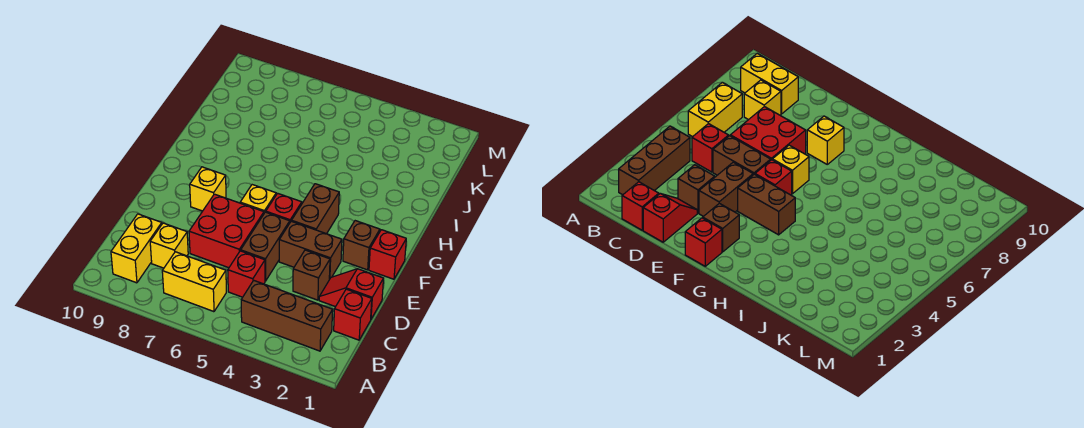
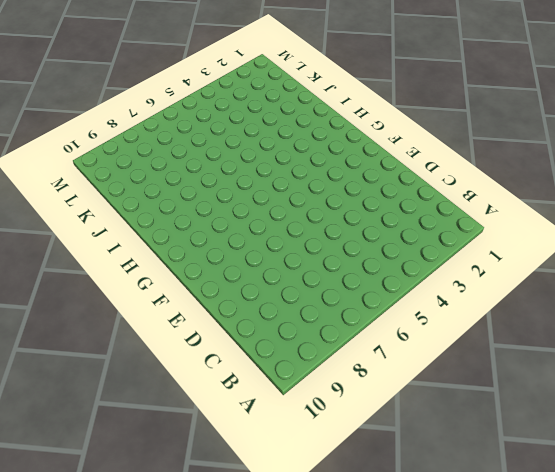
none -> brown 1x3 brick [241,281,333,351]
none -> yellow 1x2 brick [162,252,226,312]
none -> yellow 1x2 brick [111,214,162,283]

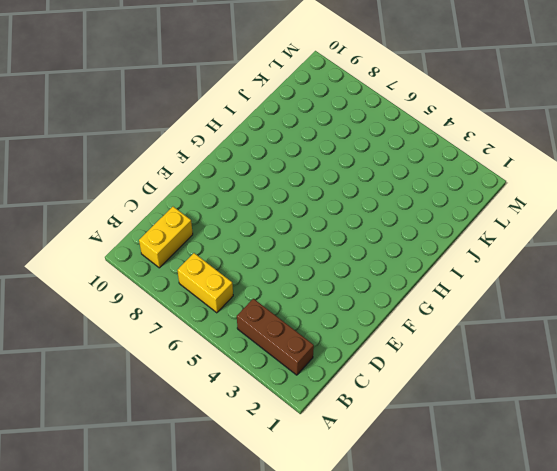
none -> red 1x1 brick [334,289,372,340]
none -> red 1x1 brick [228,251,265,297]
none -> yellow 1x1 brick [150,223,188,268]

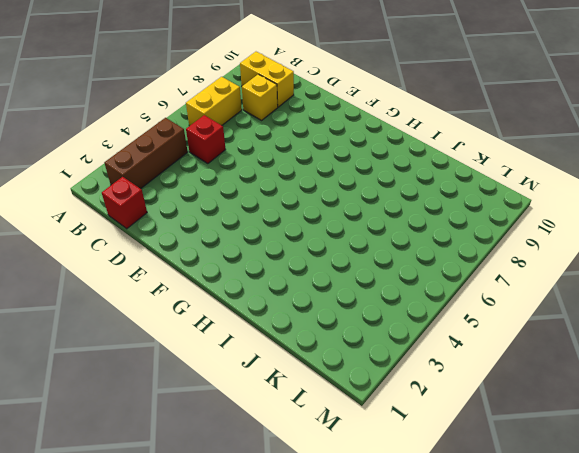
none -> red 1x2 slope [319,269,384,319]
none -> brown 1x1 brick [293,250,330,300]
none -> brown 1x2 brick [241,212,290,281]

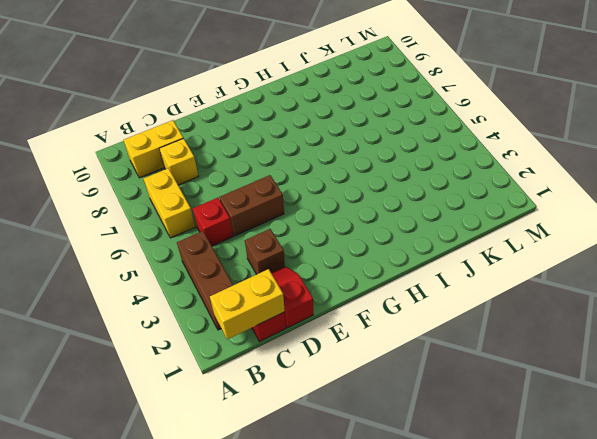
yellow 1x2 brick [210,269,285,339] -> none
none -> red 2x2 brick [189,194,264,268]
none -> brown 1x2 brick [279,221,342,279]
none -> red 1x1 brick [369,230,406,279]

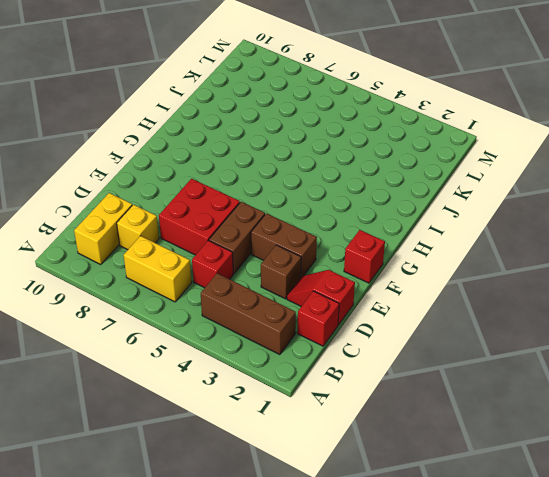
none -> brown 1x1 brick [343,221,380,270]
none -> brown 1x2 brick [292,184,339,234]
none -> red 1x1 brick [266,193,302,222]

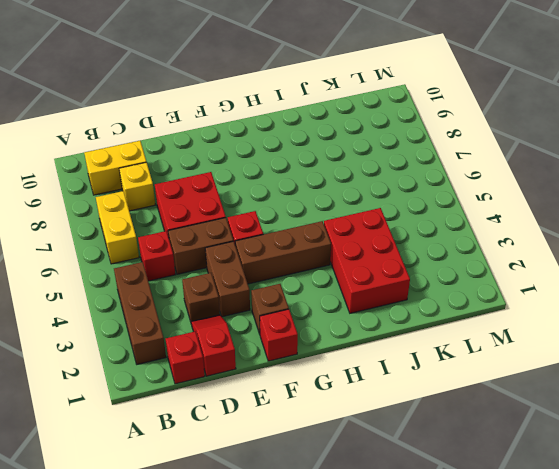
brown 1x3 brick [235,221,331,284] -> brown 1x2 brick [292,184,339,234]
red 2x3 brick [324,208,410,313] -> none
none -> yellow 1x1 brick [240,185,276,213]
none -> yellow 1x1 brick [190,167,226,211]

